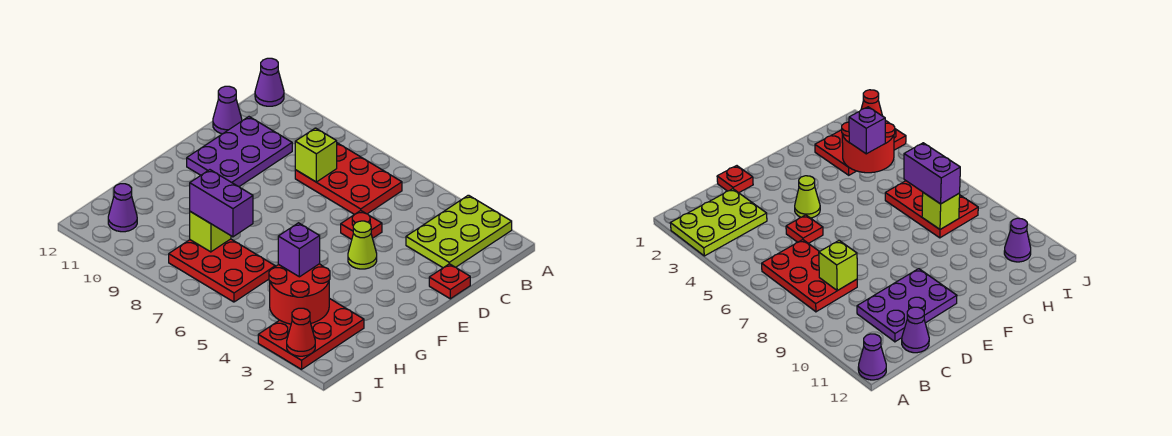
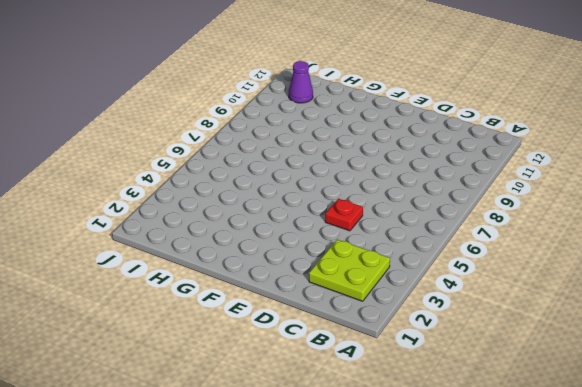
lime 2x2 plate [309,240,390,301] -> lime 2x3 plate [406,195,512,268]
none -> purple 1x1 cone [255,58,284,106]
none -> red 2x3 plate [295,143,402,215]
none -> purple 2x3 plate [187,117,292,187]

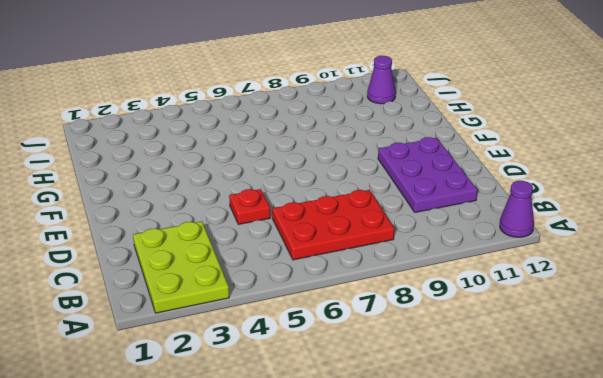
none -> purple 1x1 cone [213,86,242,134]
none -> red 1x1 plate [429,264,470,299]
none -> lime 1x1 cone [348,221,377,269]

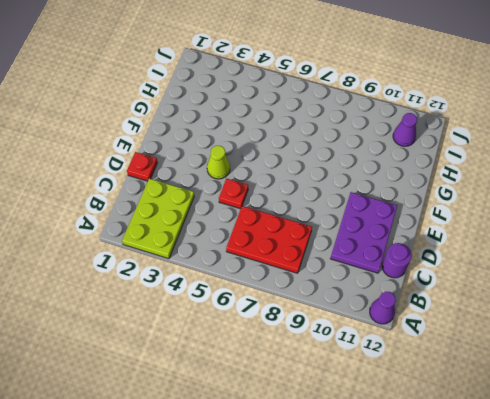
purple 1x1 round brick [382,243,412,278] -> purple 1x1 cone [213,86,242,134]
none -> red 2x3 plate [258,298,364,369]
none -> red 2x3 plate [169,239,275,302]
none -> lime 1x1 brick [295,128,337,182]

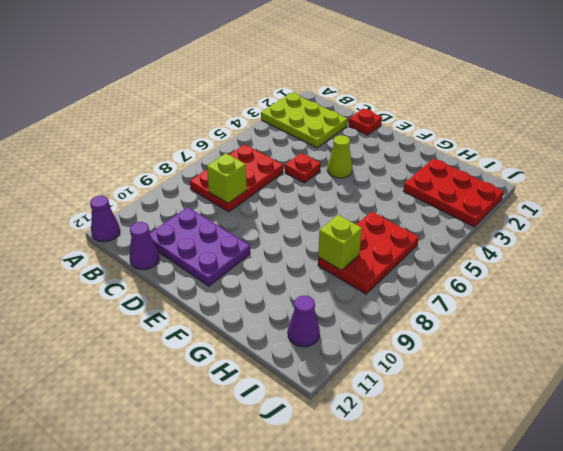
none -> red 2x2 round brick [269,264,330,324]
none -> red 1x1 cone [287,308,315,356]
none -> purple 1x1 brick [278,223,320,277]

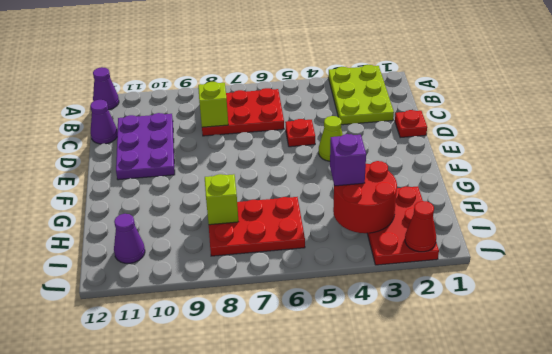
none -> purple 1x2 brick [190,170,253,237]

